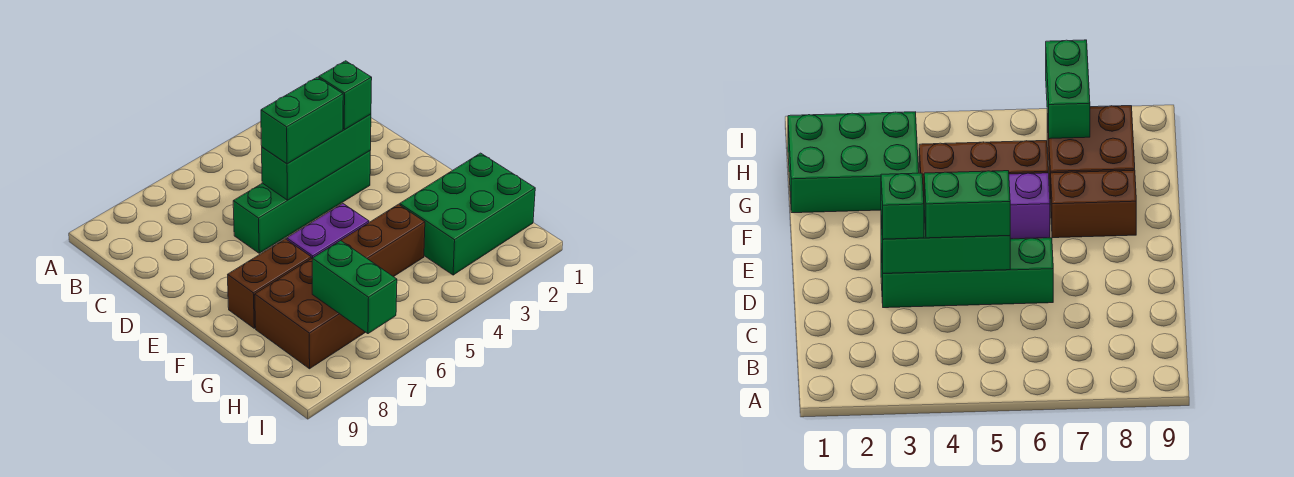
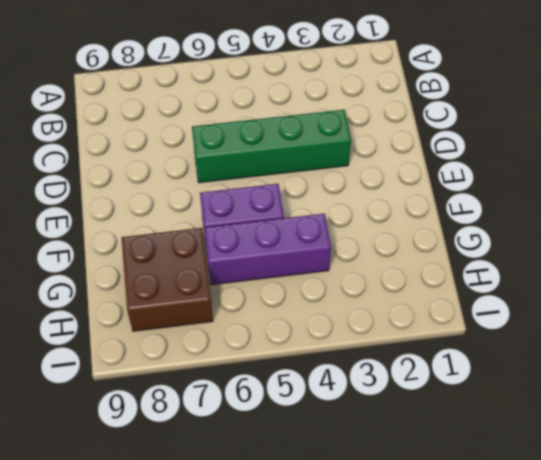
purple 1x3 brick [204,214,331,285] -> brown 1x3 brick [341,204,425,277]
none -> brown 1x2 brick [228,239,311,328]
none -> green 2x3 brick [400,153,535,275]

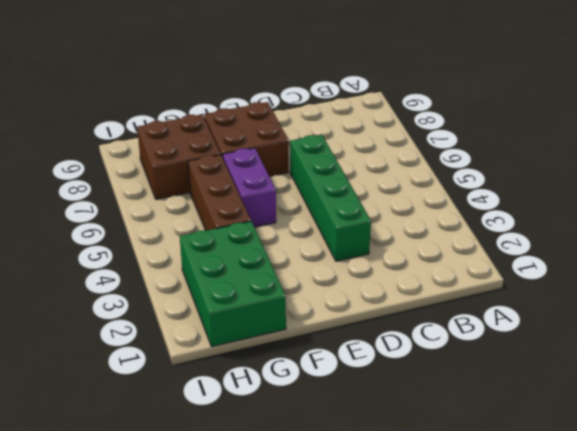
brown 2x2 brick [204,102,288,176] -> brown 1x2 brick [228,239,311,328]
none -> green 1x3 brick [262,114,371,200]
none -> green 1x2 brick [312,241,397,334]

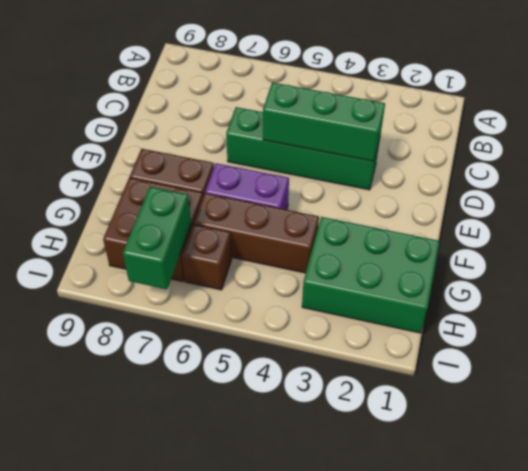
brown 1x1 brick [182,225,232,290] -> none
none -> green 1x1 brick [319,61,372,130]
none -> green 1x2 brick [261,77,343,164]

